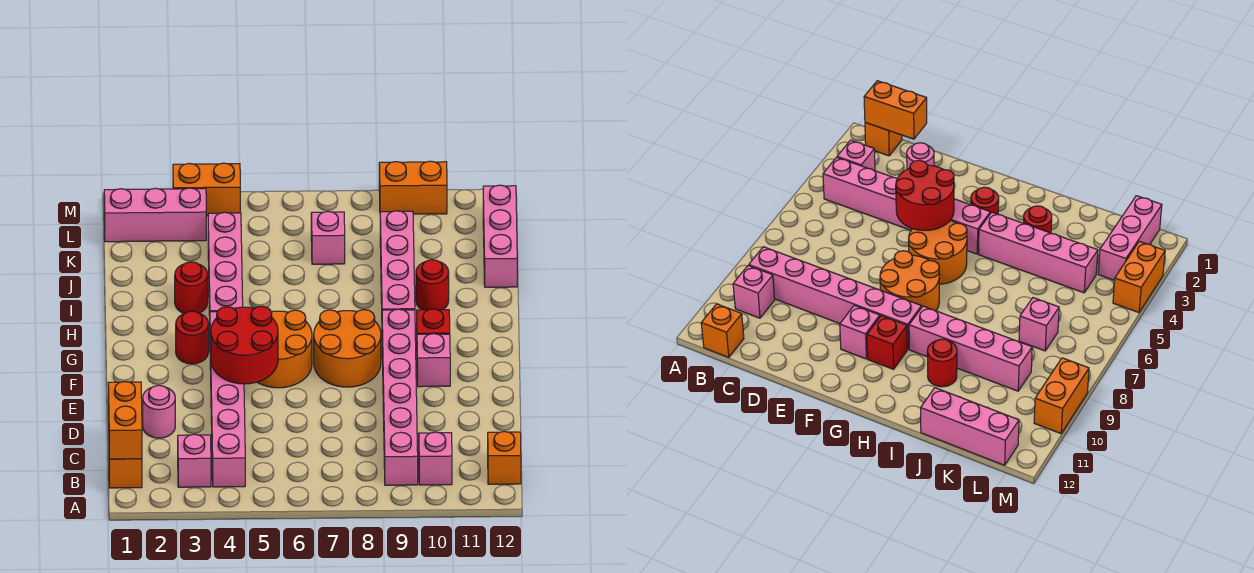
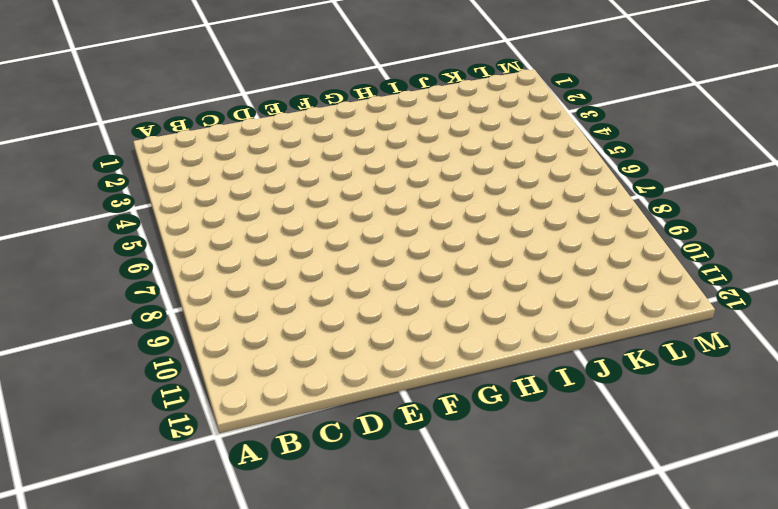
none -> orange 1x1 brick [109,459,142,488]
none -> pink 1x1 brick [178,434,211,487]
none -> pink 1x6 brick [210,312,245,487]

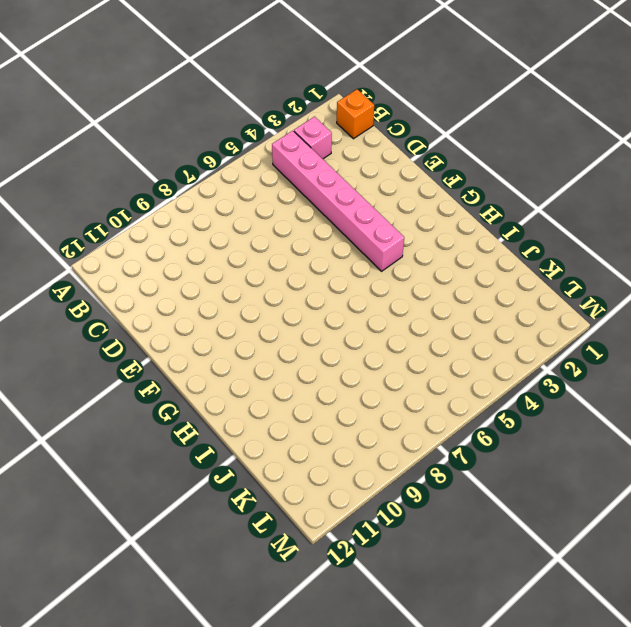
none -> pink 1x6 brick [382,309,418,485]
none -> pink 1x1 brick [419,432,452,485]
none -> orange 1x1 brick [488,432,521,484]

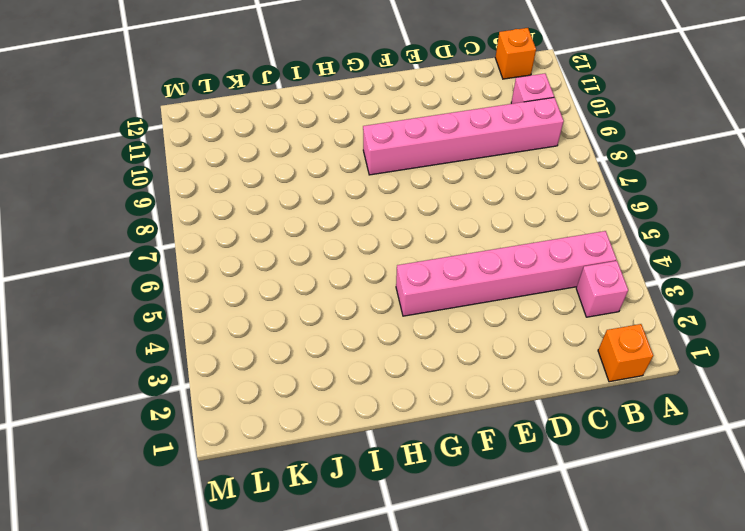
none -> pink 1x1 round brick [143,385,175,438]
none -> orange 2x2 round brick [257,310,312,388]
none -> orange 2x2 round brick [314,310,381,387]

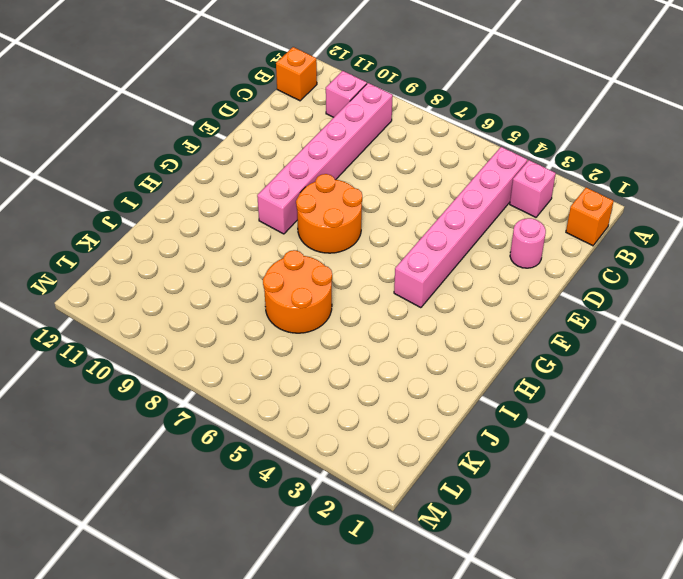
orange 2x2 round brick [263,250,332,333] -> orange 2x2 round brick moved to [257,310,312,388]
none -> pink 1x1 brick [417,334,450,387]
none -> red 1x1 round brick [176,311,209,364]
none -> red 1x1 brick [417,309,450,334]

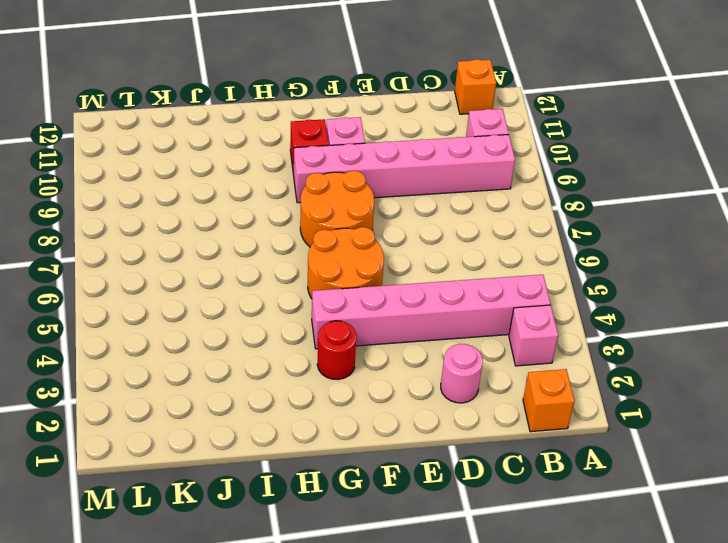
none -> pink 1x4 brick [208,212,243,315]
none -> pink 1x4 brick [380,211,415,310]
none -> red 1x1 round brick [175,262,208,313]

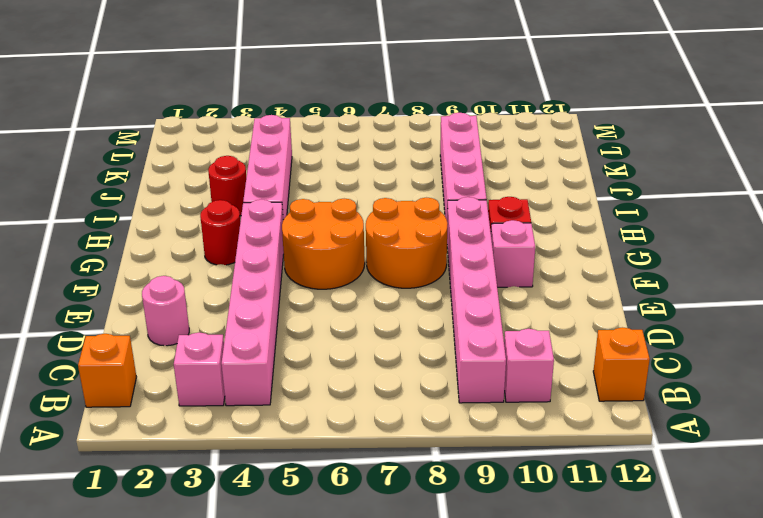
none -> red 1x1 round brick [416,260,449,310]
none -> pink 1x3 brick [483,185,517,287]
none -> pink 1x1 brick [311,211,345,264]

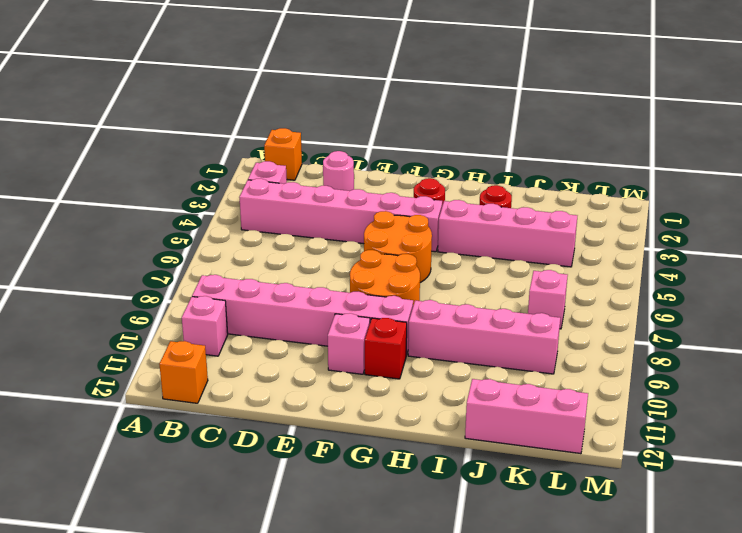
none -> red 1x1 round brick [416,260,449,310]
none -> pink 1x3 brick [104,188,206,242]
none -> orange 1x2 brick [173,163,240,216]

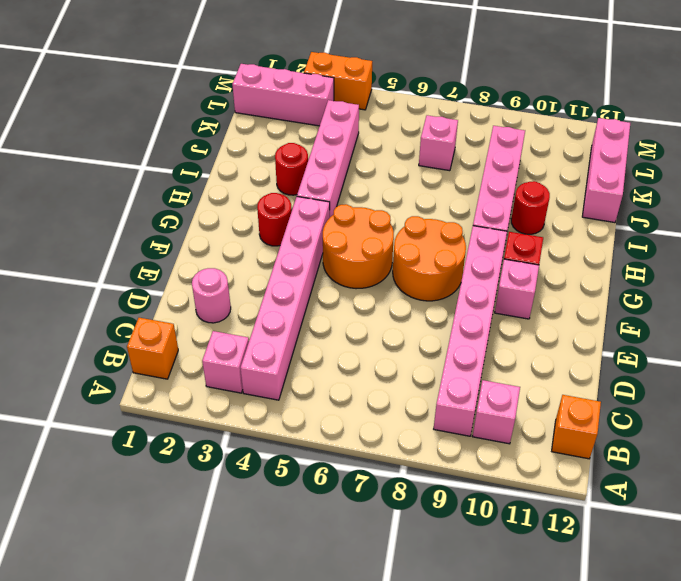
none -> orange 1x2 brick [379,161,447,214]
none -> orange 1x2 brick [108,382,142,459]
none -> red 2x2 round brick [211,306,278,384]

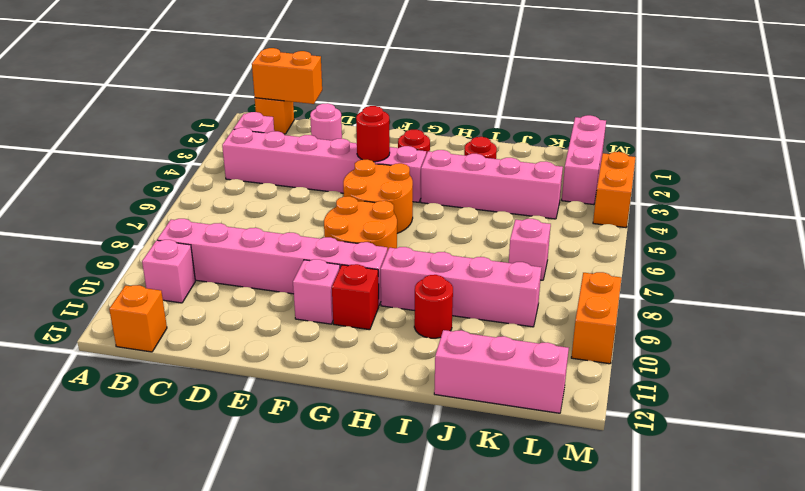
red 1x1 round brick [356,106,390,162] -> red 2x2 round brick [211,306,278,384]

